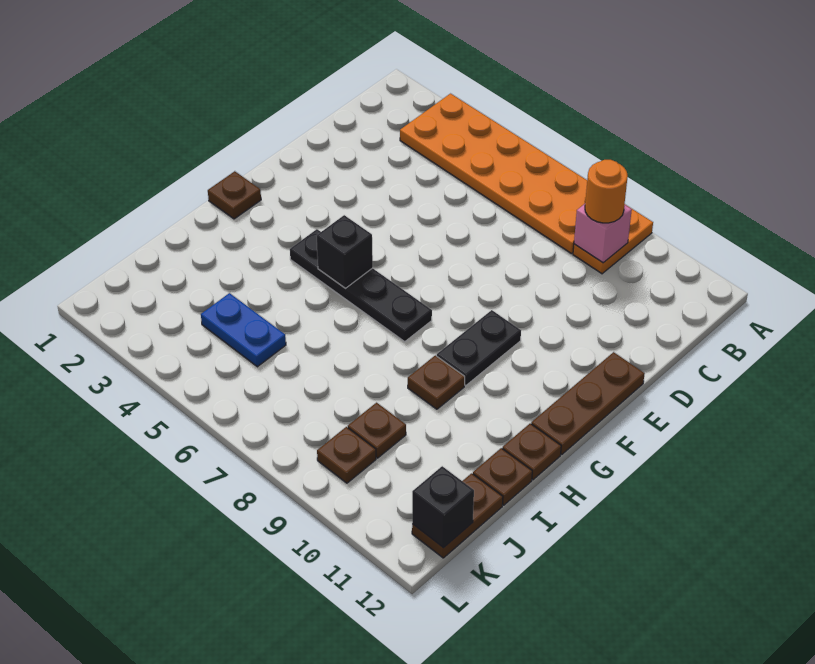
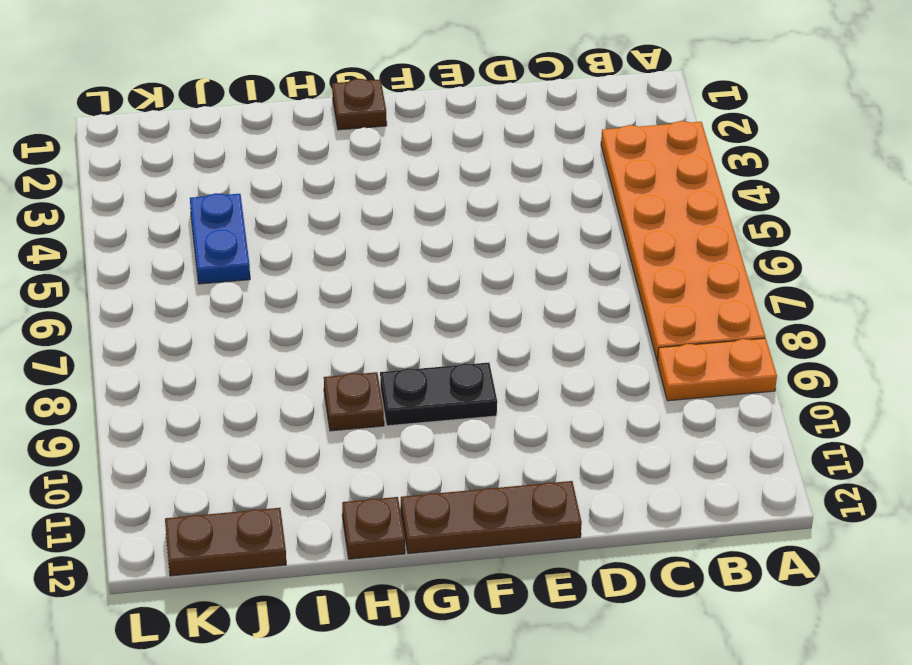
none -> black 1x4 plate [290,229,432,342]
none -> brown 1x1 plate [473,448,532,505]
none -> brown 1x1 plate [348,403,406,458]

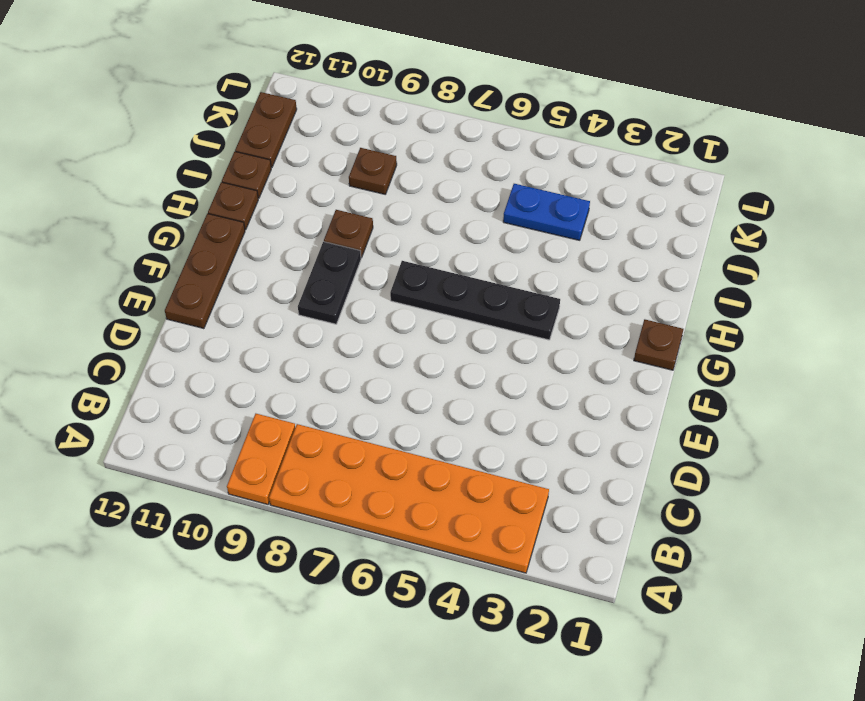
none -> brown 1x1 plate [317,427,376,483]
none -> pink 1x1 brick [574,204,632,263]
none -> black 1x1 brick [317,215,373,288]

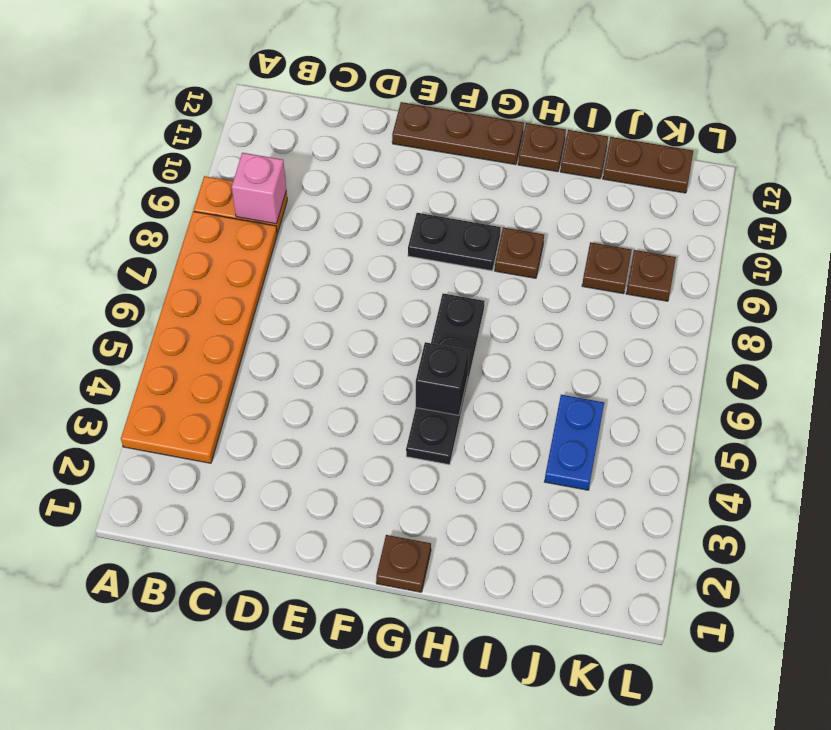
none -> black 1x1 brick [412,466,474,548]
none -> orange 1x1 round brick [585,160,628,223]

